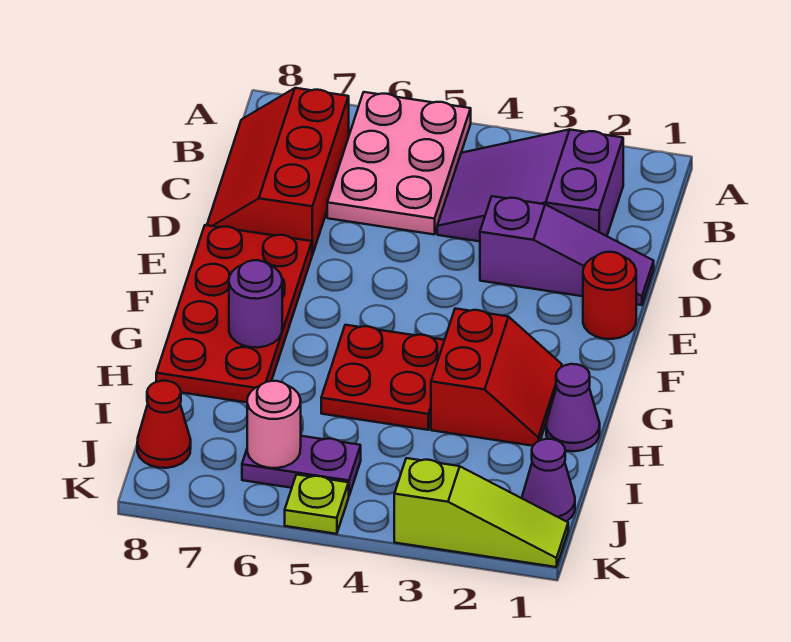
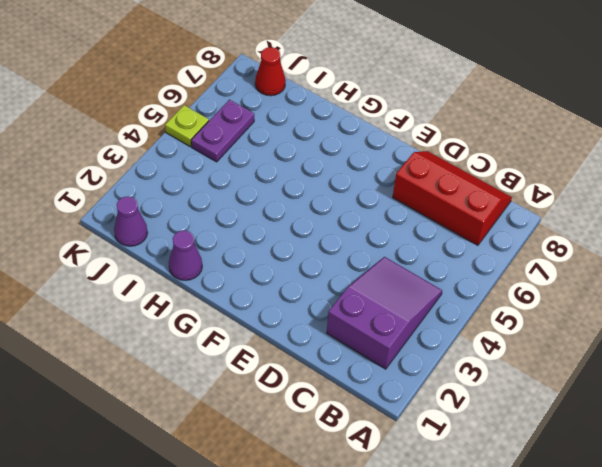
none -> pink 2x3 plate [327,92,471,234]
none -> purple 1x3 slope [480,196,654,305]
none -> red 1x1 round brick [583,252,636,339]

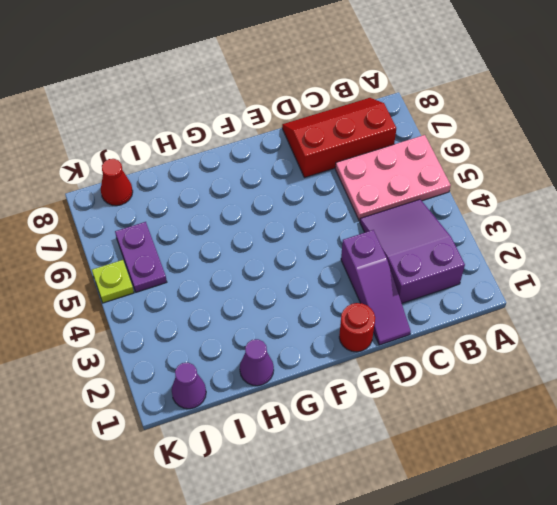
none -> red 2x4 plate [156,225,312,402]
none -> red 2x2 slope [431,308,562,446]
none -> red 2x2 plate [321,325,444,430]

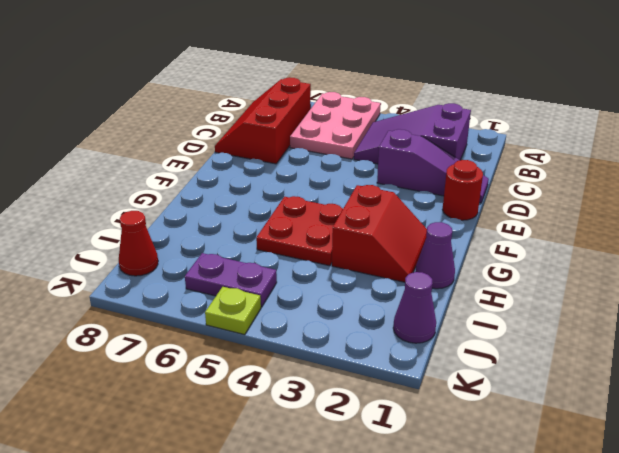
none -> red 2x4 plate [156,225,312,402]
none -> lime 1x3 slope [394,458,568,567]
none -> purple 1x1 round brick [229,260,282,348]

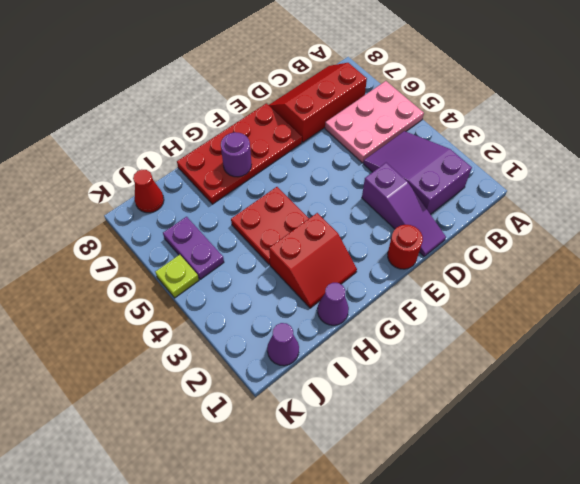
none -> lime 1x3 slope [394,458,568,567]
none -> pink 1x1 round brick [247,381,301,468]

